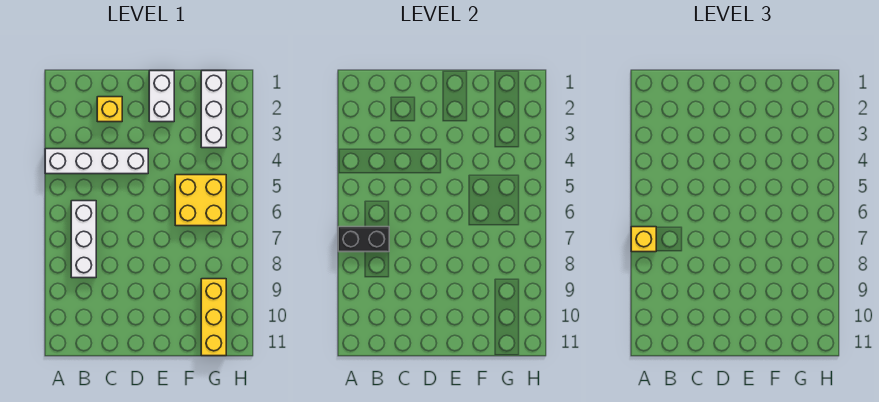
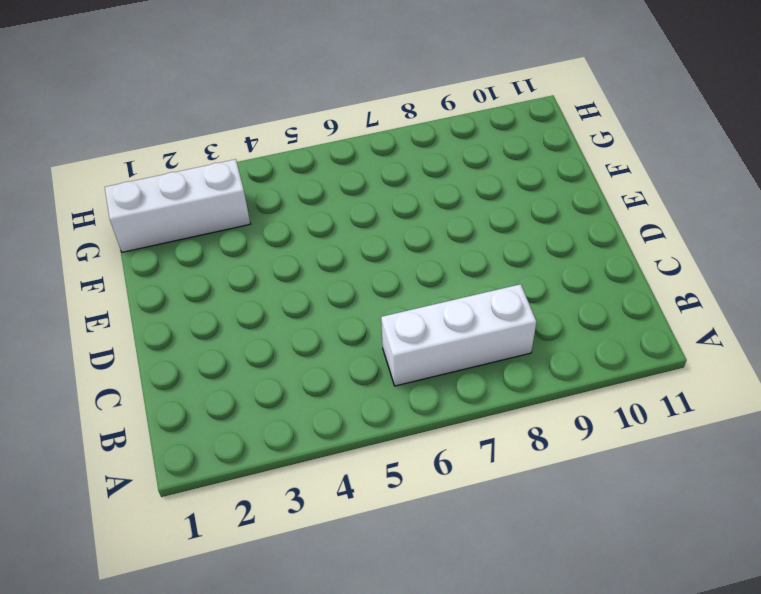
none -> white 1x4 brick [45,149,148,174]
none -> yellow 1x1 brick [97,97,122,122]

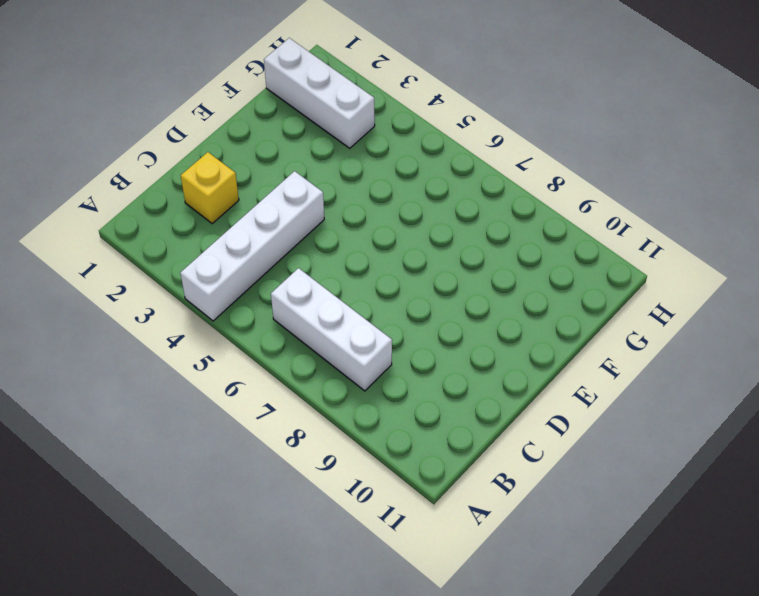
none -> white 1x2 brick [149,71,174,122]
none -> yellow 2x2 brick [175,175,226,226]

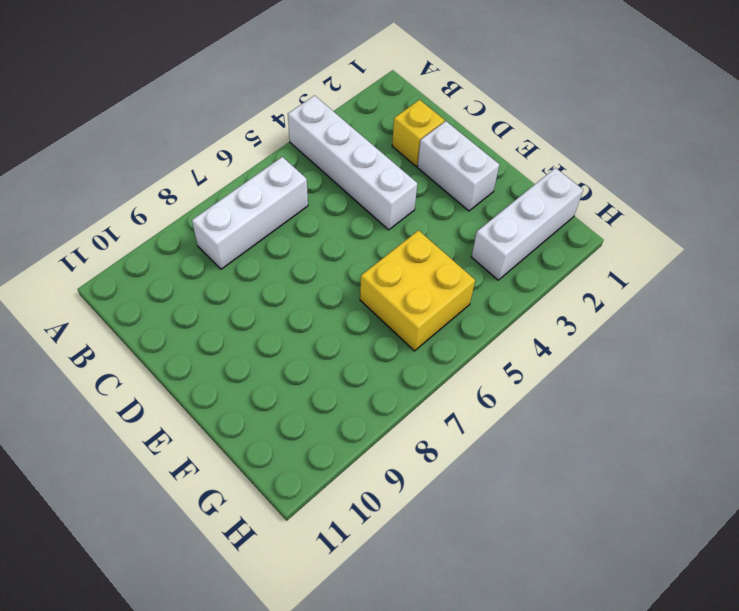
white 1x2 brick [418,121,499,211] -> white 1x2 brick turned to [149,71,174,122]
none -> yellow 1x3 brick [201,279,226,356]
none -> black 1x2 brick [338,227,389,252]

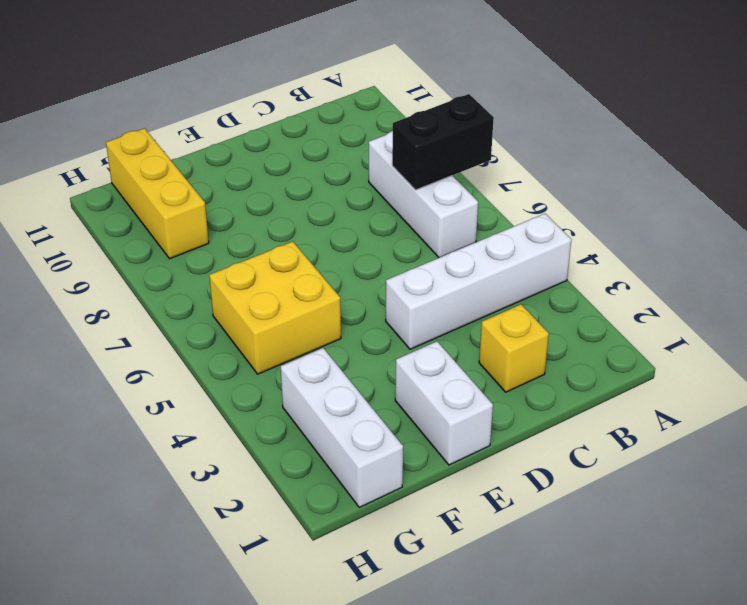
none -> yellow 1x1 brick [631,227,656,252]

